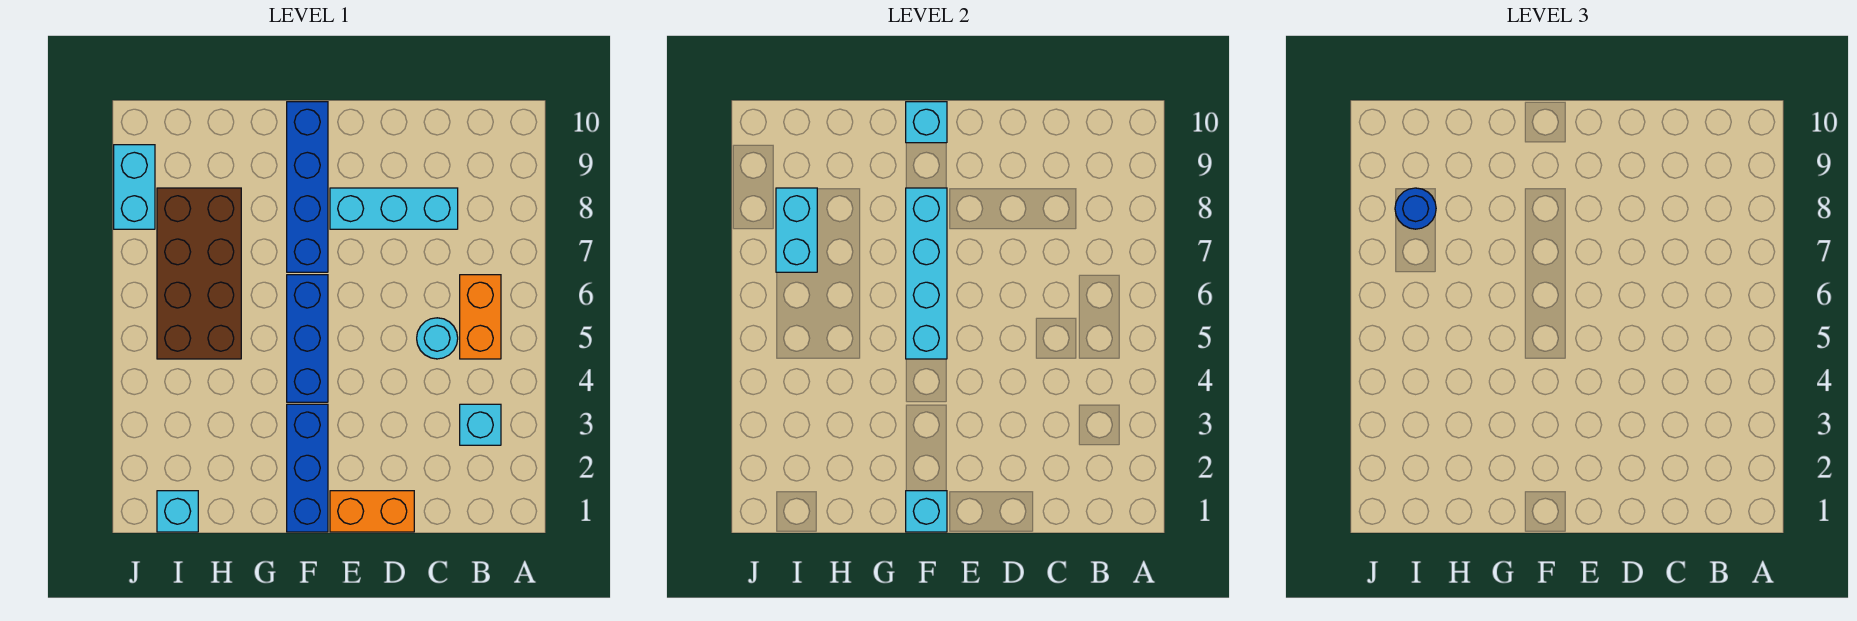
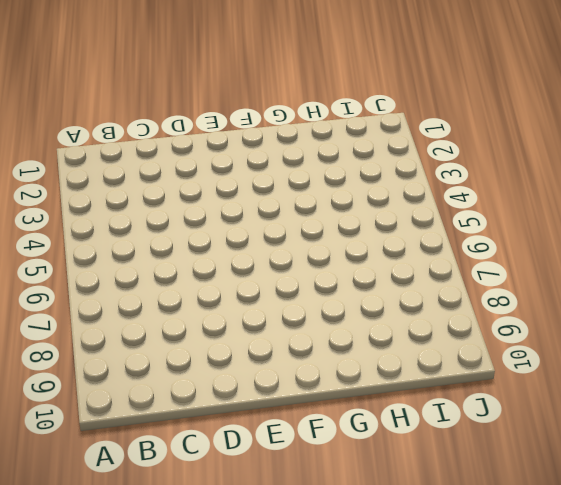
none -> cyan 1x1 brick [460,404,501,445]
none -> orange 1x2 brick [460,275,501,359]
none -> cyan 1x1 round brick [417,318,458,359]

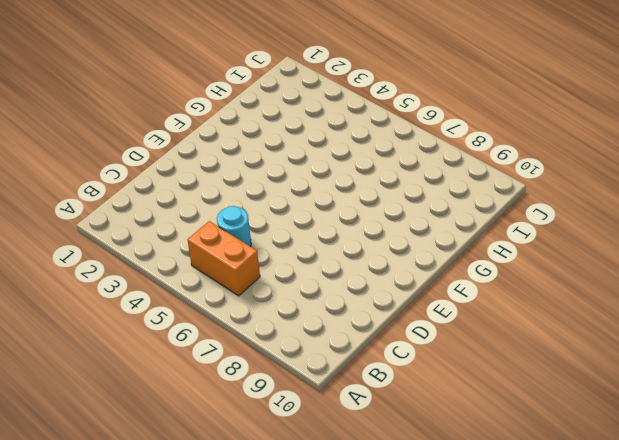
none -> cyan 1x1 brick [460,404,501,445]
none -> cyan 1x3 brick [330,188,458,229]
none -> orange 1x2 brick [330,491,414,532]

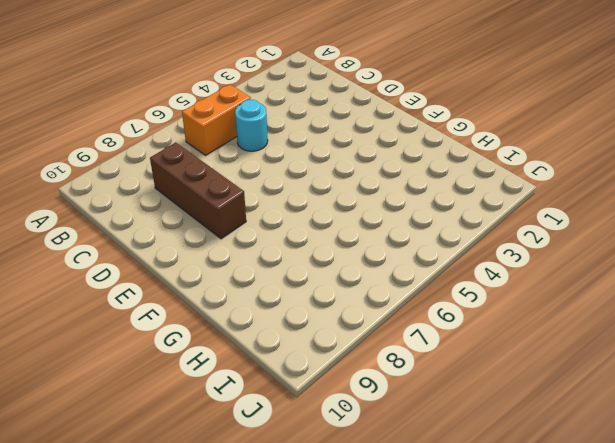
brown 1x3 brick [150,143,246,239] -> cyan 1x3 brick [330,188,458,229]
none -> cyan 1x1 brick [460,404,501,445]
none -> orange 1x2 brick [330,491,414,532]
none -> blue 1x3 brick [287,404,328,532]

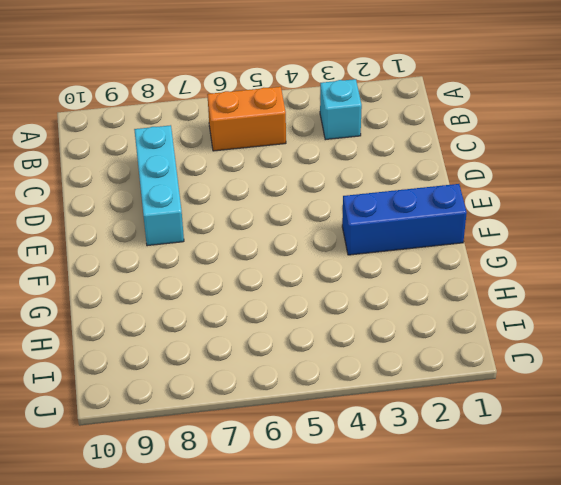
none -> cyan 1x1 round brick [417,318,458,359]
none -> orange 1x2 brick [330,491,414,532]
none -> blue 1x3 brick [287,275,328,402]

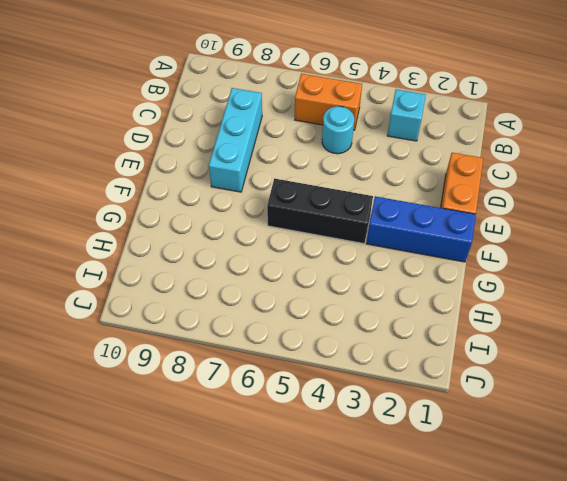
black 1x3 brick [267,178,373,244] -> blue 1x3 brick [287,275,328,402]
none -> blue 1x4 brick [287,102,328,272]
none -> brown 2x4 brick [157,188,241,359]
none -> cyan 1x1 brick [157,491,198,532]

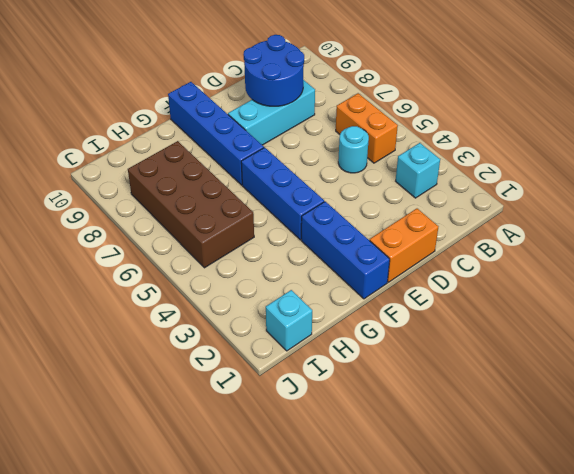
blue 2x2 round brick [243,35,304,106] -> none
none -> cyan 1x2 brick [114,145,155,229]
none -> cyan 1x1 brick [906,491,947,532]
none -> cyan 1x4 brick [906,188,947,359]

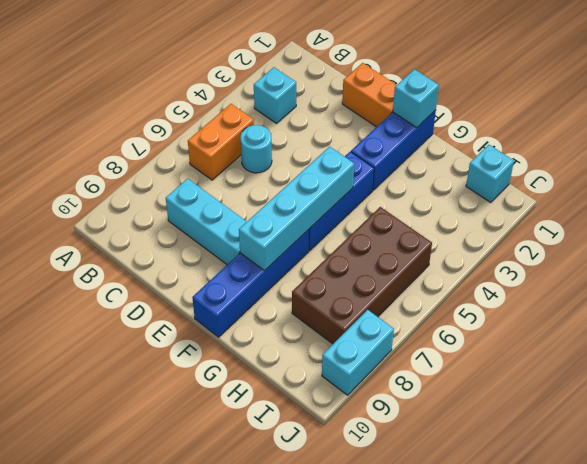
none -> cyan 1x1 brick [906,102,947,143]
none -> cyan 1x2 brick [776,188,817,272]
none -> blue 1x1 round brick [1395,188,1436,229]

